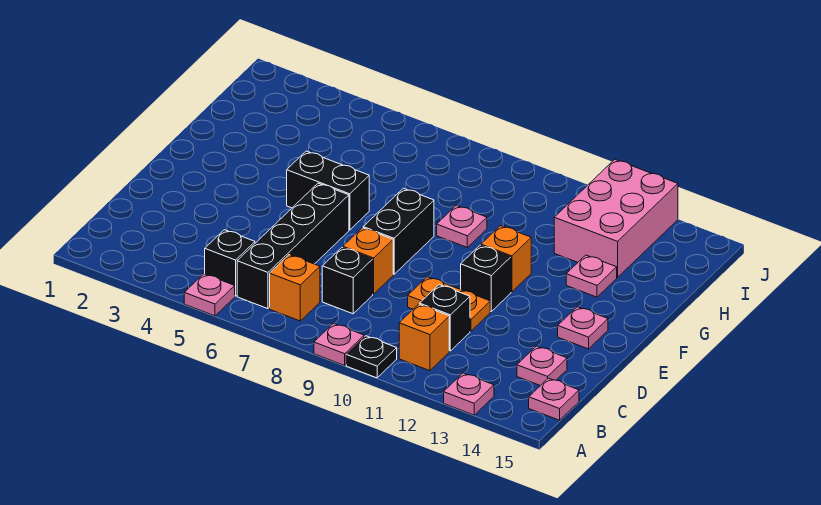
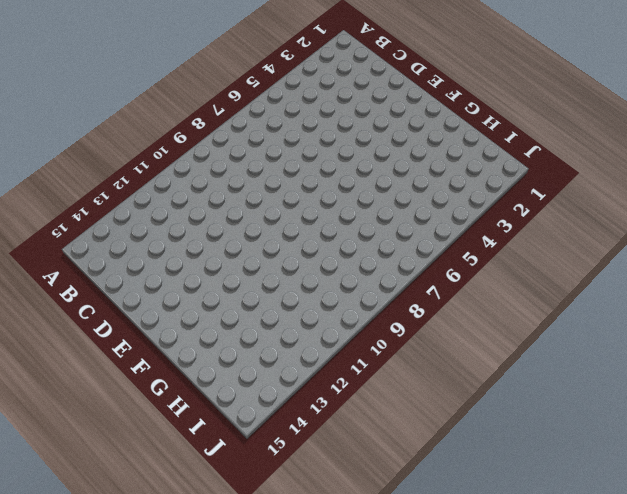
none -> pink 1x1 plate [184,274,235,316]
none -> pink 1x1 plate [314,323,364,365]
none -> black 1x1 plate [346,336,397,378]

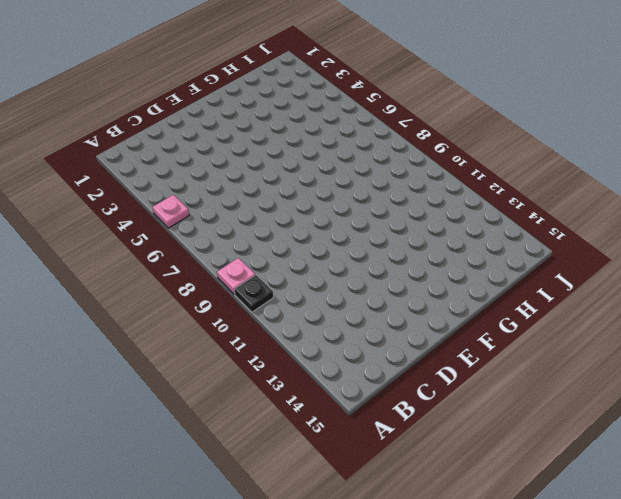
none -> pink 1x1 plate [444,373,494,415]
none -> black 1x1 brick [205,230,255,296]
none -> black 1x4 brick [237,183,349,309]

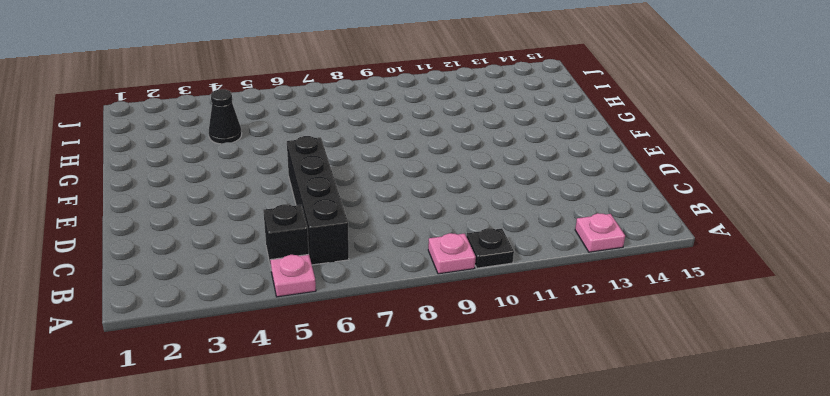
black 1x1 cone [209,89,242,144] -> none
none -> orange 1x1 brick [270,255,320,321]
none -> orange 1x1 brick [399,304,449,371]
none -> pink 1x1 plate [529,378,579,420]

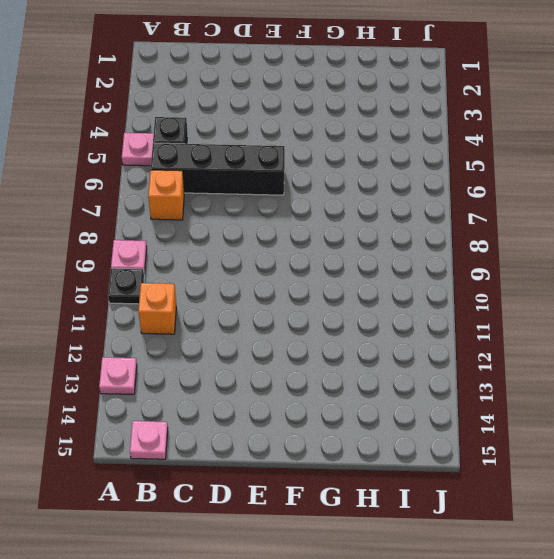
none -> black 1x1 brick [322,247,373,314]
none -> black 1x1 brick [420,285,470,351]
none -> pink 1x1 plate [517,346,567,386]

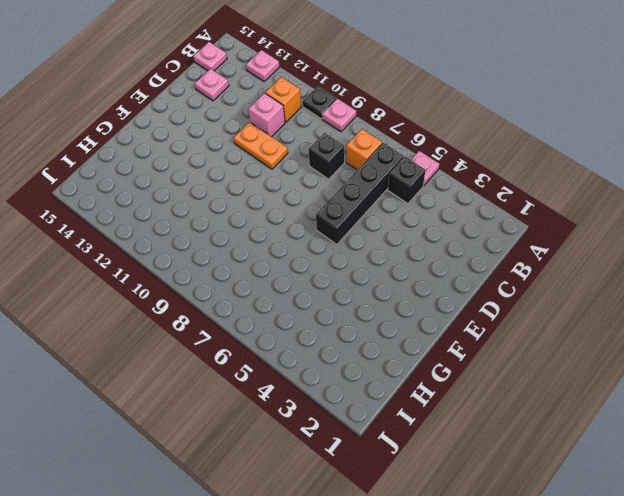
pink 1x1 brick [248,93,285,137] -> black 1x1 brick [420,285,470,351]
none -> orange 1x1 brick [343,228,393,294]
none -> black 1x2 brick [363,188,434,274]
none -> black 1x1 brick [461,245,511,312]

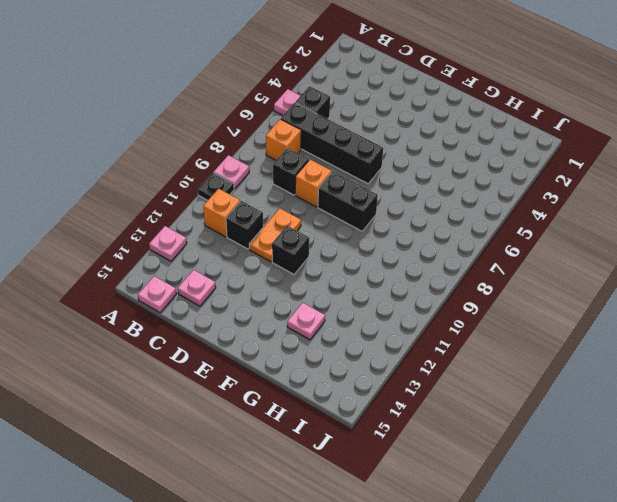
none -> pink 1x1 plate [558,307,608,349]
none -> black 1x2 brick [287,151,369,230]
none -> orange 1x1 brick [481,226,531,292]

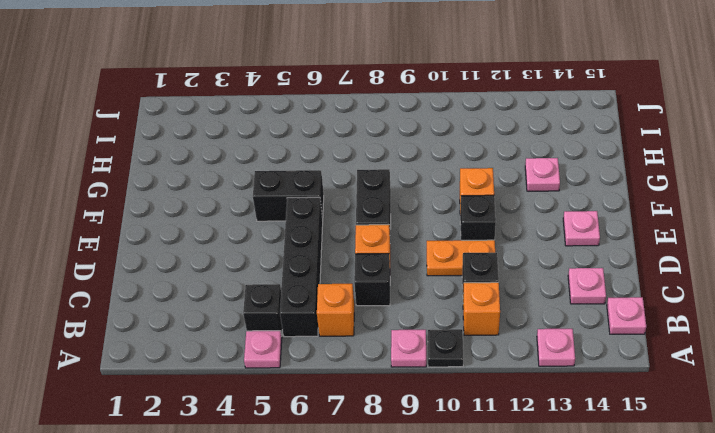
none -> pink 1x1 plate [437,206,487,247]
none -> pink 2x3 brick [554,159,678,278]

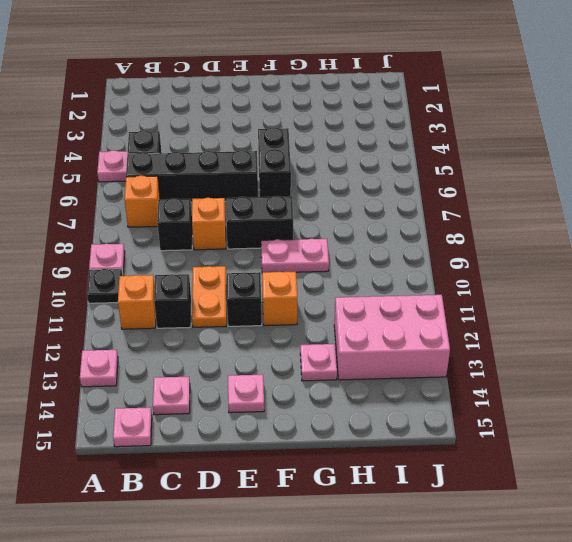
pink 1x2 plate [261,239,329,273] -> pink 1x1 plate [437,206,487,247]

